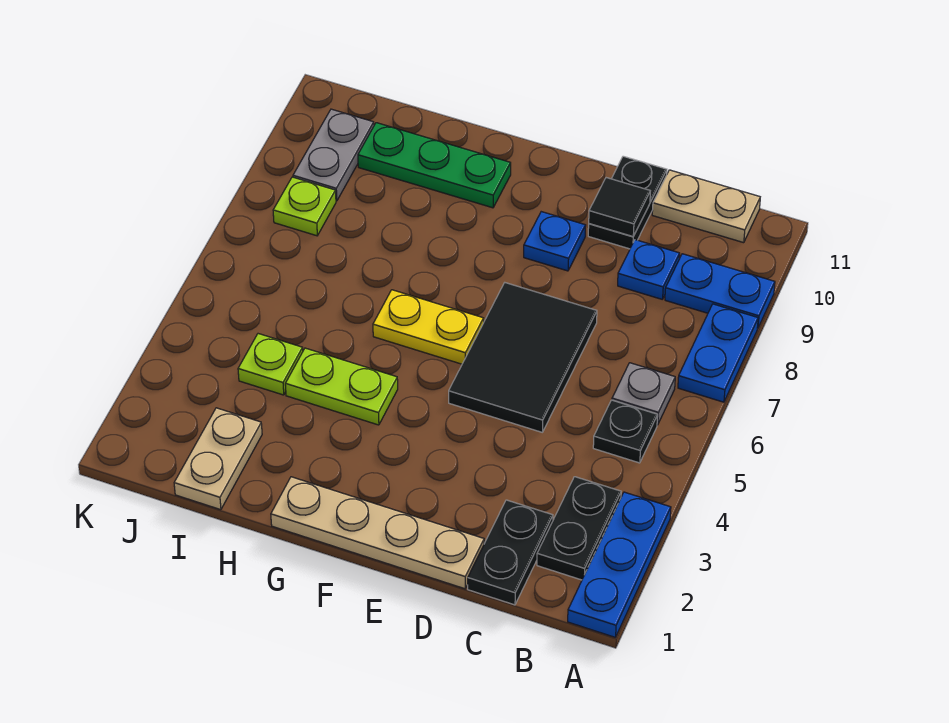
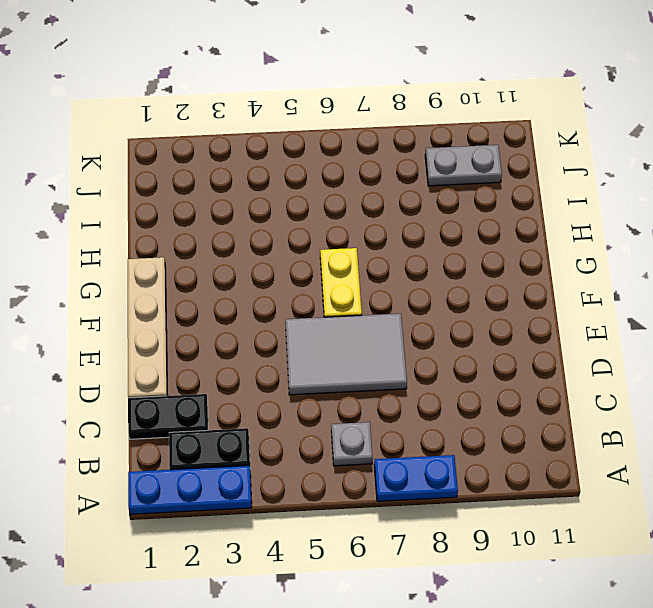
grey 2x3 tile [285,314,407,395] -> black 2x3 tile [449,283,597,432]
none -> blue 1x2 plate [665,254,775,328]
none -> black 1x1 plate [593,400,658,463]
none -> tan 1x2 plate [652,170,760,243]

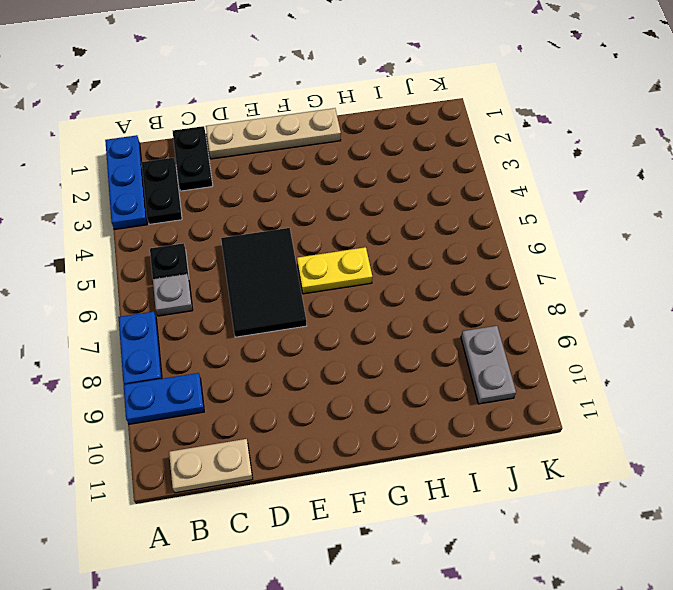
none -> blue 1x1 plate [618,240,680,299]
none -> black 1x2 plate [588,156,667,249]
none -> blue 1x1 plate [524,212,586,271]

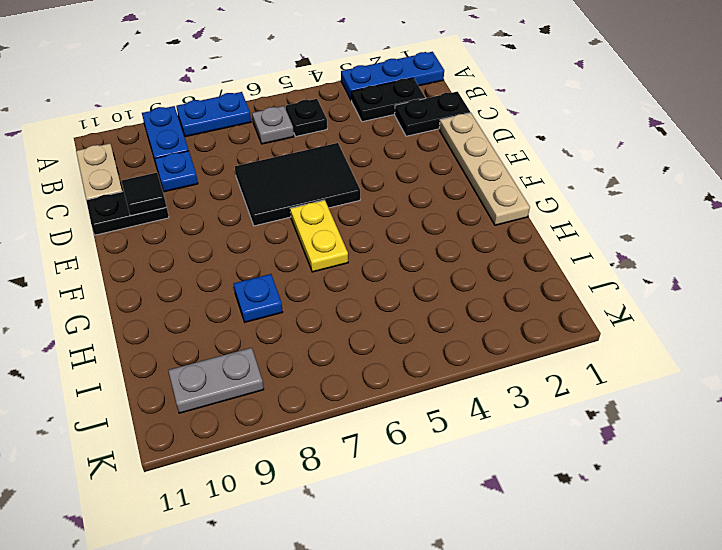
blue 1x1 plate [234,274,283,322] -> blue 1x1 plate moved to [524,212,586,271]
none -> lime 1x2 plate [285,348,398,425]
none -> green 1x3 plate [358,123,511,208]
none -> tan 1x2 plate [174,408,262,510]

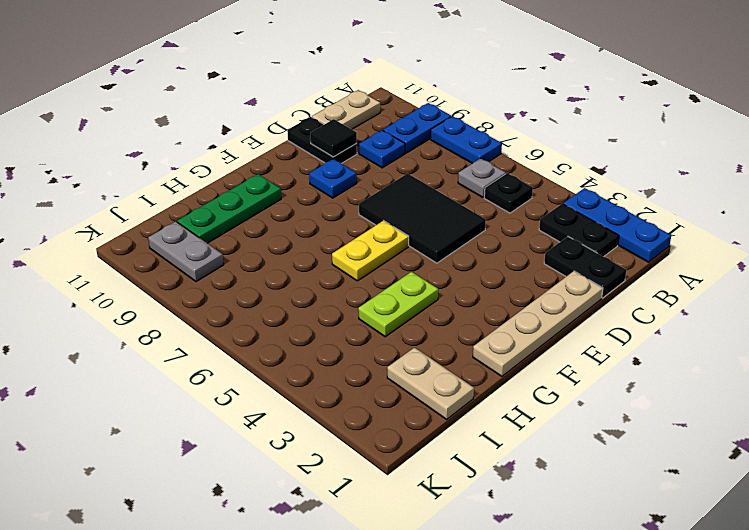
none -> lime 1x1 plate [238,334,303,395]
none -> lime 1x1 plate [273,177,336,236]

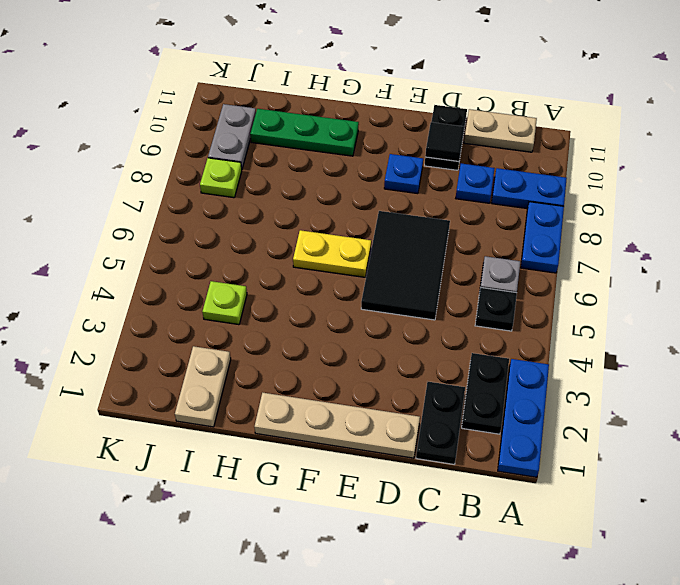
none -> lime 1x2 plate [285,348,398,425]

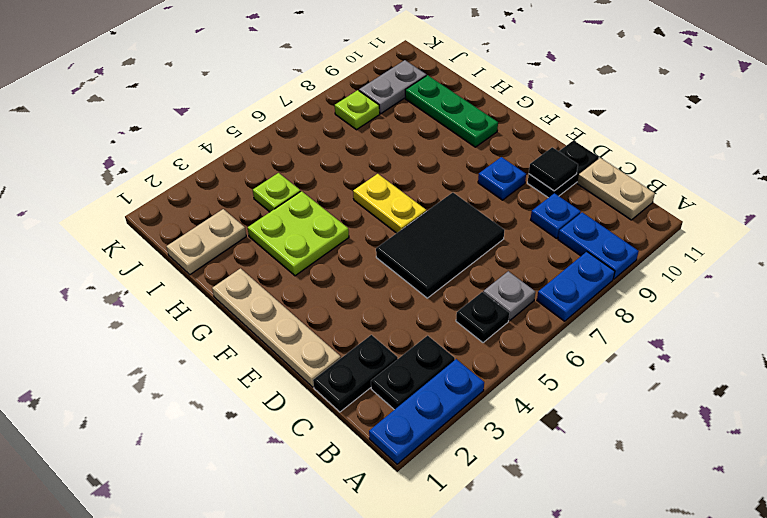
lime 2x2 plate [248,191,349,276] -> lime 1x2 plate [285,348,398,425]

